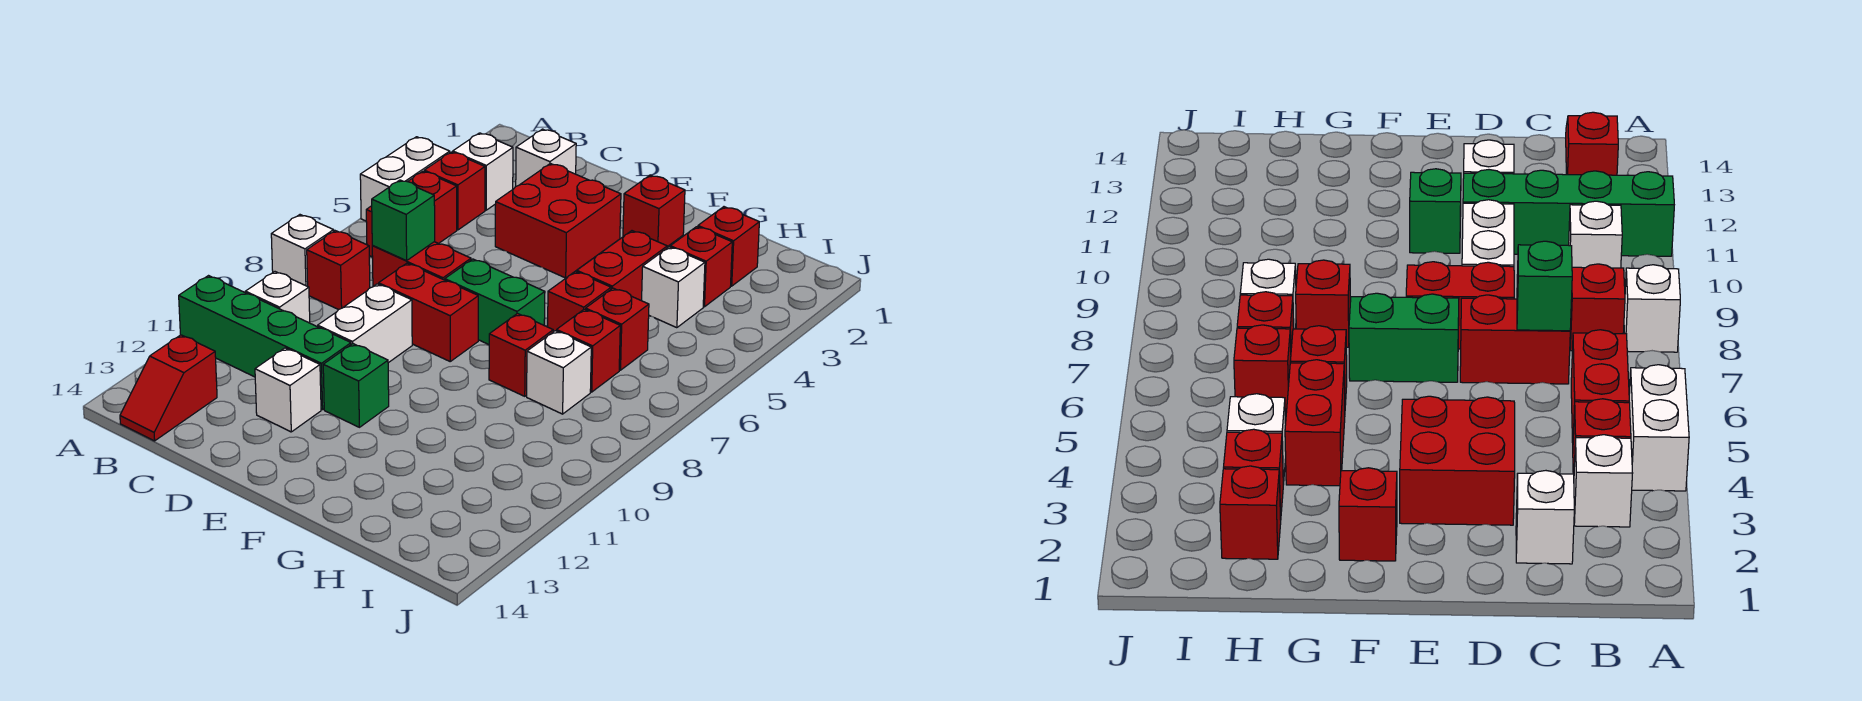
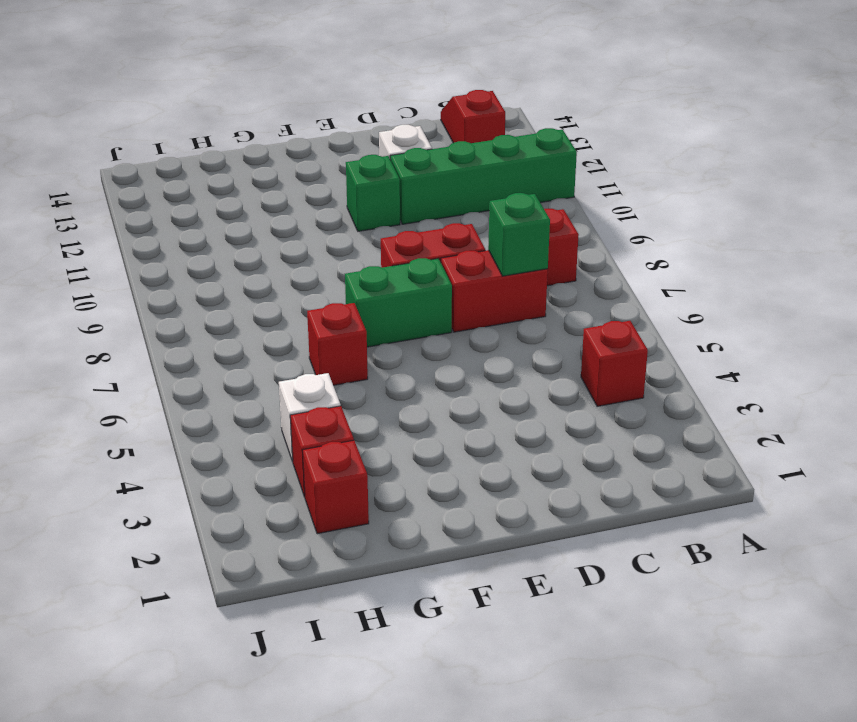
none -> white 1x2 brick [360,137,450,221]
none -> white 1x1 brick [271,215,334,286]
none -> white 1x1 brick [453,133,513,210]

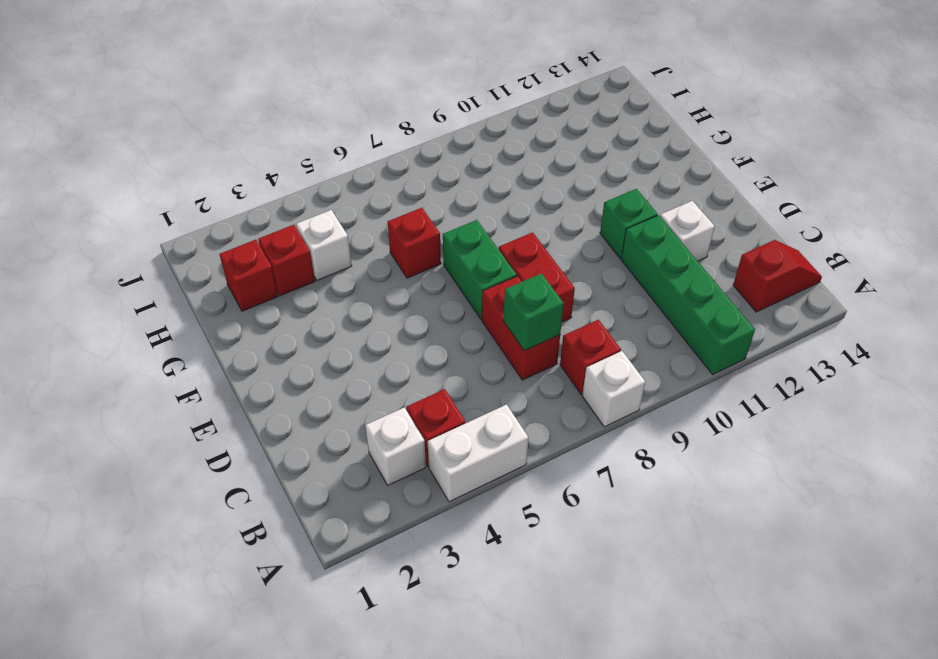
none -> red 1x2 brick [366,171,457,257]
none -> white 1x1 brick [245,272,310,323]
none -> white 1x1 brick [516,129,576,186]

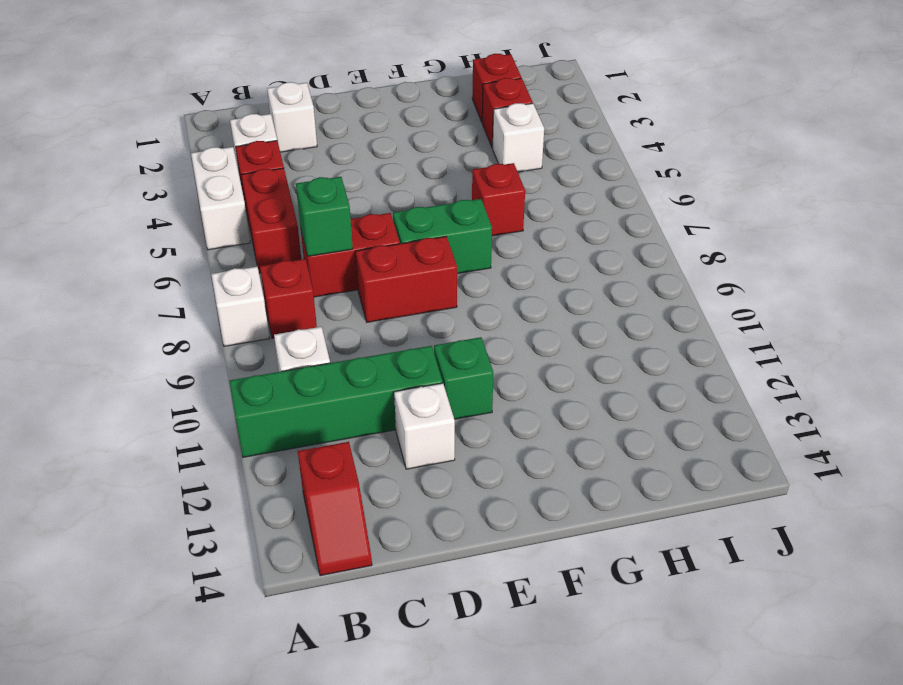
none -> red 2x2 brick [495,164,621,278]
none -> white 1x2 brick [318,284,412,363]
none -> red 1x1 brick [623,175,685,247]

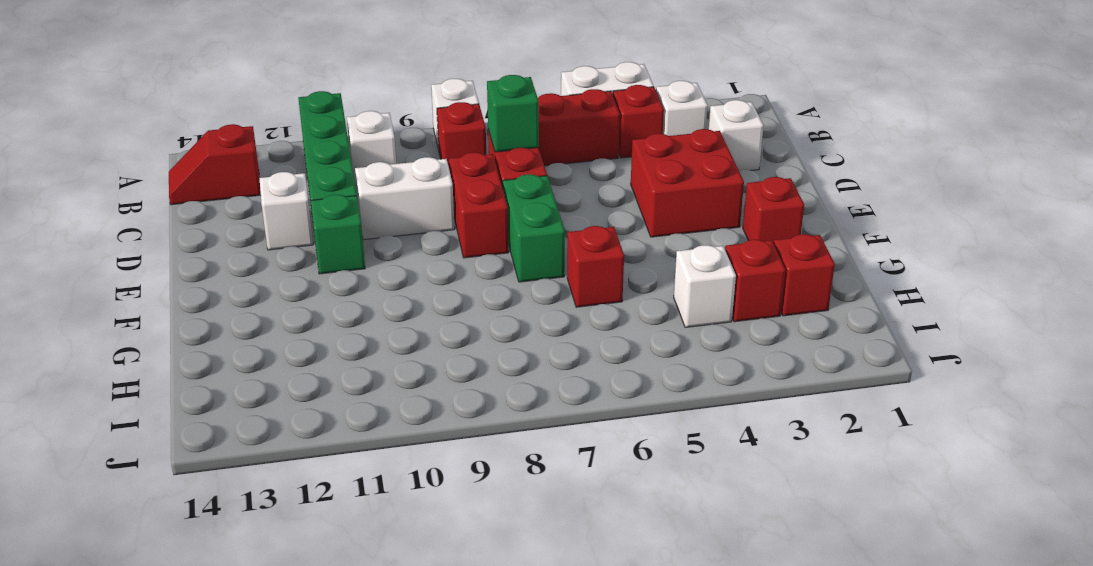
none -> red 1x2 brick [577,231,667,301]
none -> red 1x1 brick [489,314,553,396]
none -> red 1x1 brick [586,288,649,370]

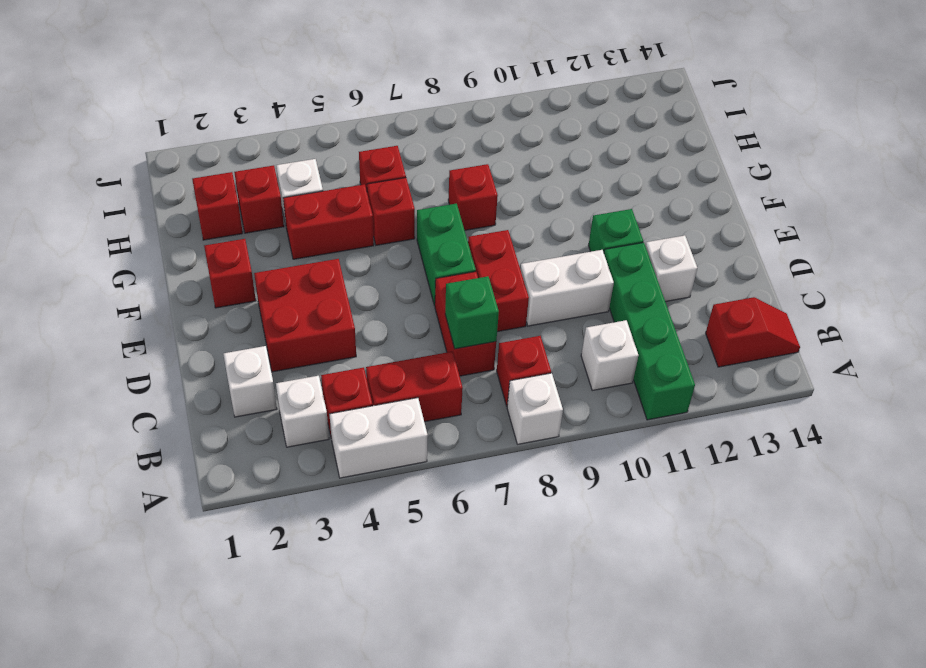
none -> red 1x1 brick [557,309,620,392]
none -> white 1x1 brick [527,331,591,414]

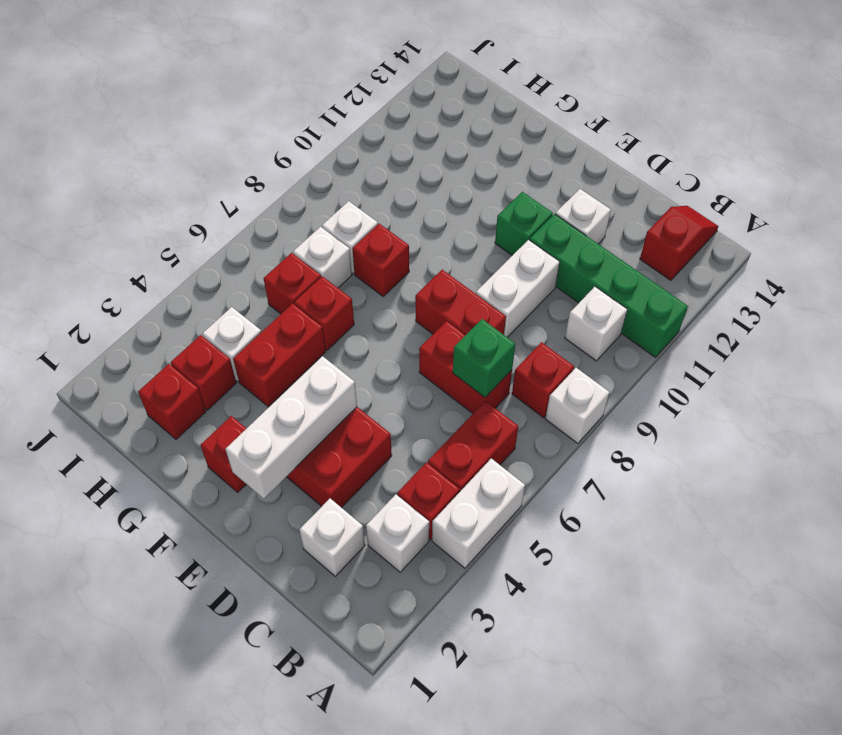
white 1x3 brick [225,356,357,499] -> none
white 1x1 brick [293,227,352,288] -> red 1x1 brick [557,309,620,392]
none -> green 1x2 brick [445,259,545,345]

